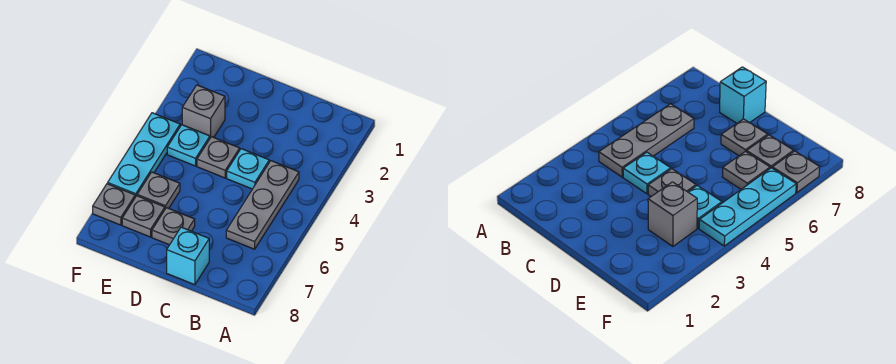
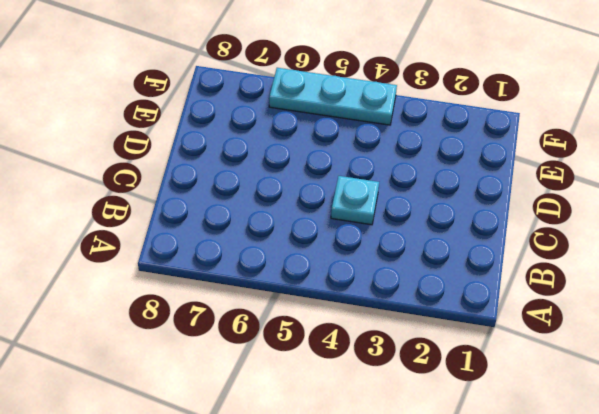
none -> grey 1x3 plate [226,161,299,249]
none -> cyan 1x1 brick [167,227,209,285]

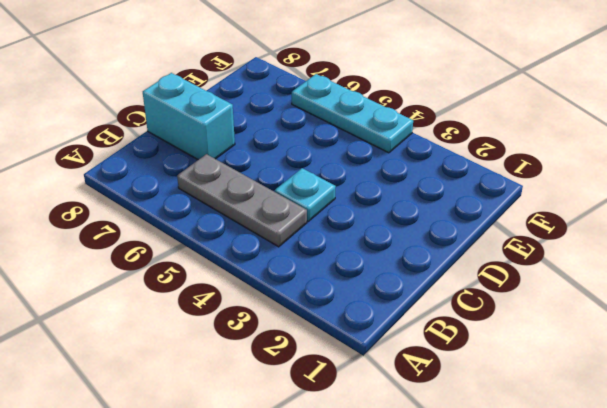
cyan 1x2 brick [143,73,235,160] -> cyan 1x1 brick [167,227,209,285]
none -> grey 1x1 plate [197,137,240,178]
none -> grey 1x1 plate [152,208,195,245]

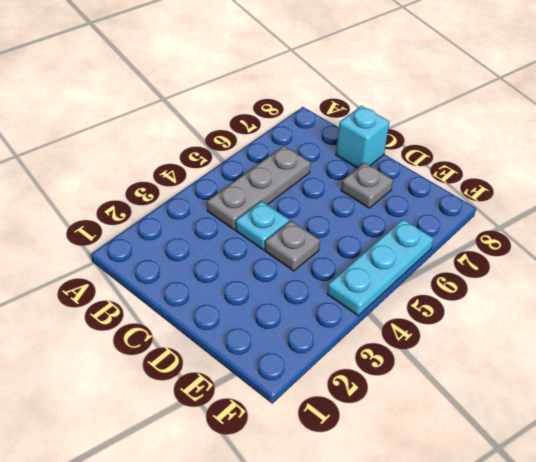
none -> grey 1x1 brick [182,85,225,138]
none -> cyan 1x1 plate [167,125,210,166]

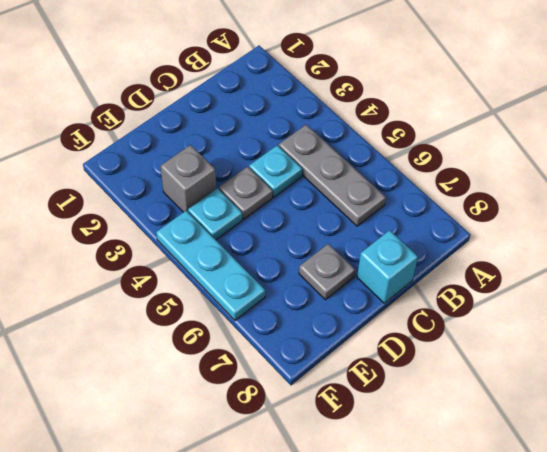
none -> grey 1x1 plate [137,172,180,209]
none -> grey 1x1 plate [122,196,165,237]

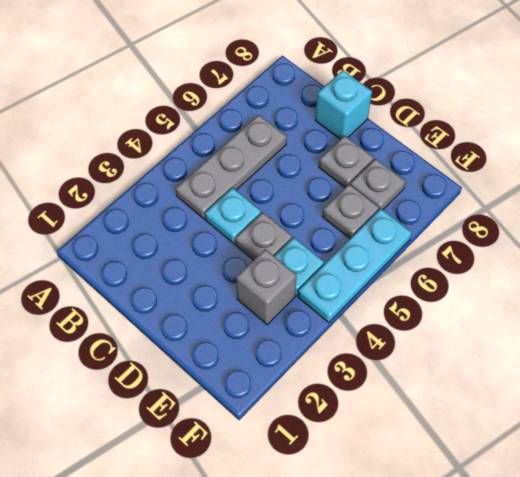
none -> grey 1x1 plate [93,184,135,225]

